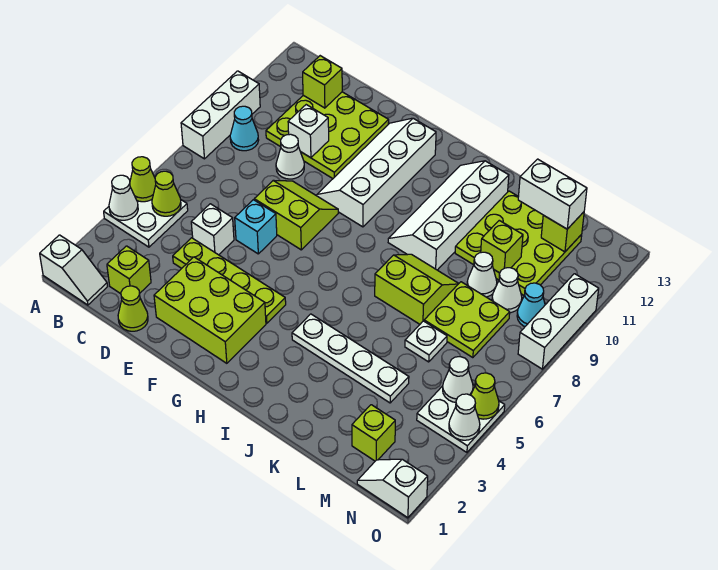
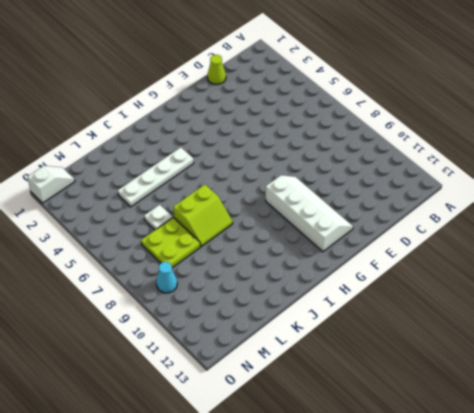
none -> white 1x2 slope [40,235,108,305]
none -> white 2x2 plate [104,200,188,247]
none -> white 1x3 brick [181,71,260,159]
none -> cyan 1x1 cone [230,106,259,151]

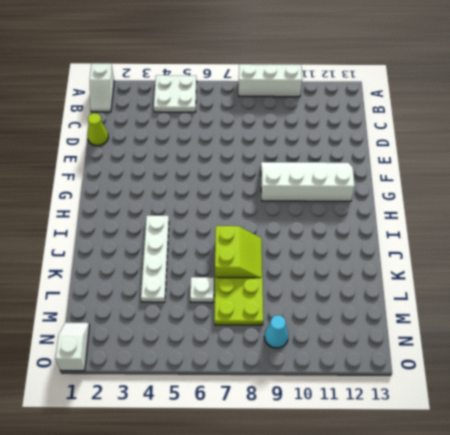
none -> cyan 1x1 cone [230,106,259,151]
none -> lime 1x1 brick [107,246,151,294]
none -> lime 3x3 plate [266,92,389,179]
none -> lime 1x4 plate [173,238,286,323]

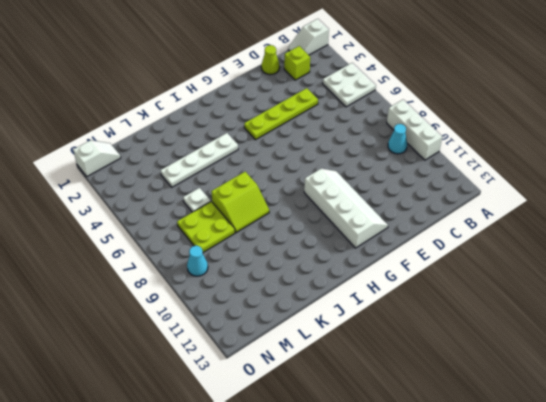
none -> lime 3x3 plate [266,92,389,179]
none -> white 1x1 brick [191,204,234,255]
none -> white 1x1 cone [276,134,304,179]
none -> lime 2x3 brick [154,257,266,363]

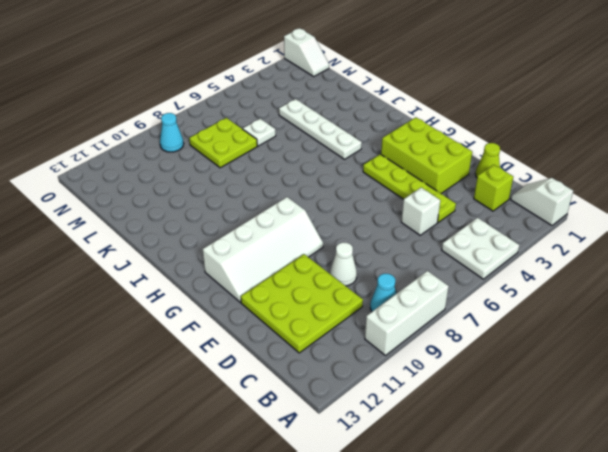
none -> cyan 1x1 brick [235,200,277,254]
none -> lime 2x2 slope [254,180,338,250]
none -> white 2x4 slope [388,161,509,270]
none -> lime 2x2 slope [375,254,459,324]

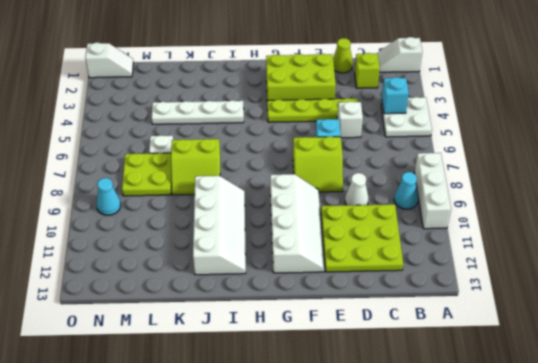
cyan 1x1 brick [382,77,409,114] -> none
none -> lime 3x3 plate [455,191,582,295]
none -> white 1x1 cone [467,252,497,297]
none -> lime 1x1 brick [352,405,395,461]
none -> white 1x1 cone [492,268,522,313]

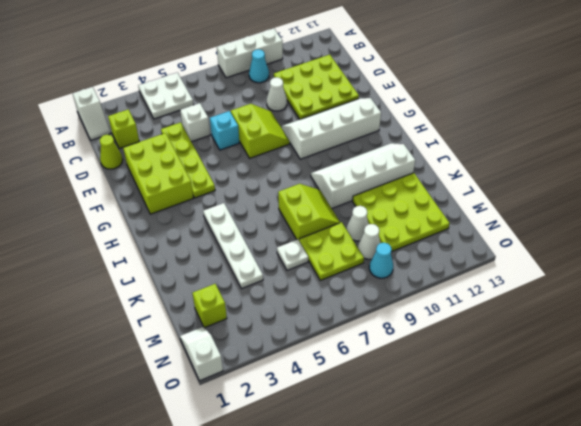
none -> white 2x2 plate [417,385,505,452]
none -> white 1x3 brick [518,274,599,369]
none -> white 1x1 cone [109,175,138,220]
none -> lime 1x1 cone [130,157,156,202]

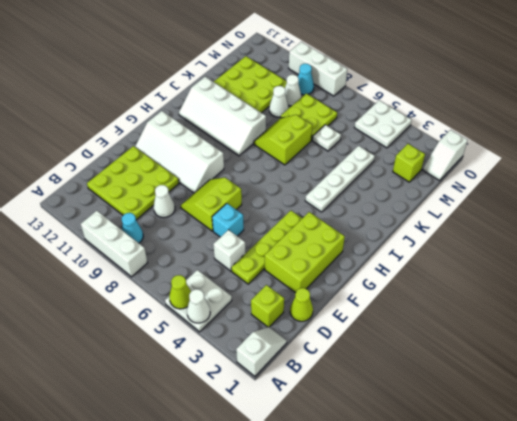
none -> lime 1x1 cone [152,171,181,216]
none -> lime 1x1 brick [303,56,342,108]
none -> white 1x1 brick [288,105,329,158]
none -> lime 1x1 brick [481,220,523,273]

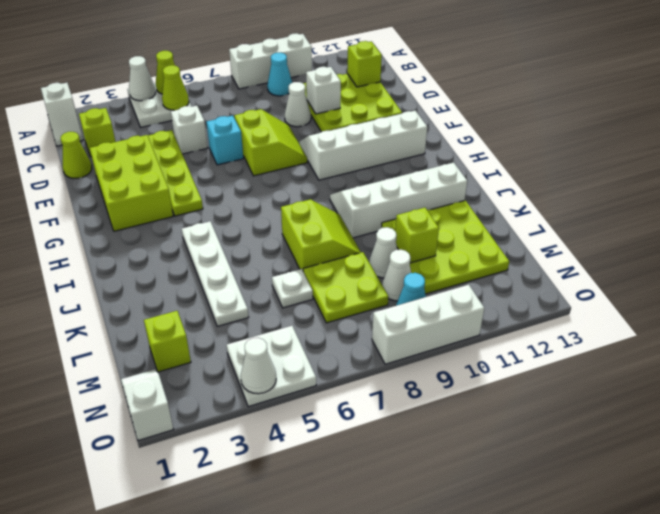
none -> lime 1x1 brick [541,212,584,252]
none -> white 1x1 cone [443,357,473,402]
none -> lime 1x1 cone [471,373,499,419]
none -> white 1x2 brick [518,159,587,229]

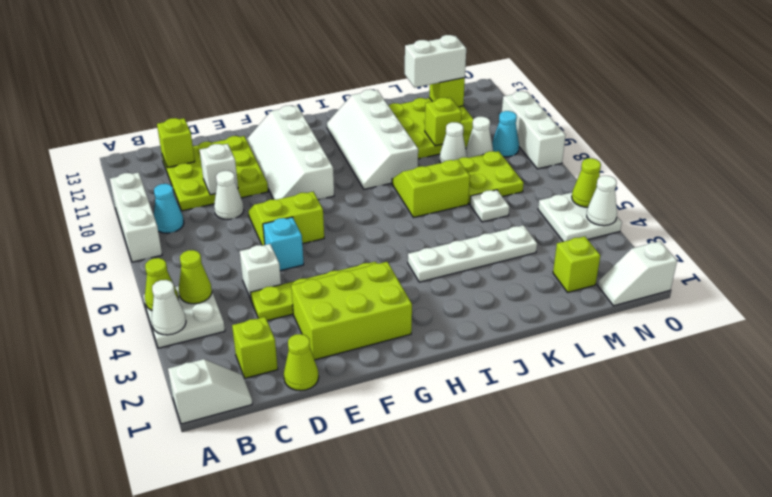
none -> white 1x1 cone [443,357,473,402]

